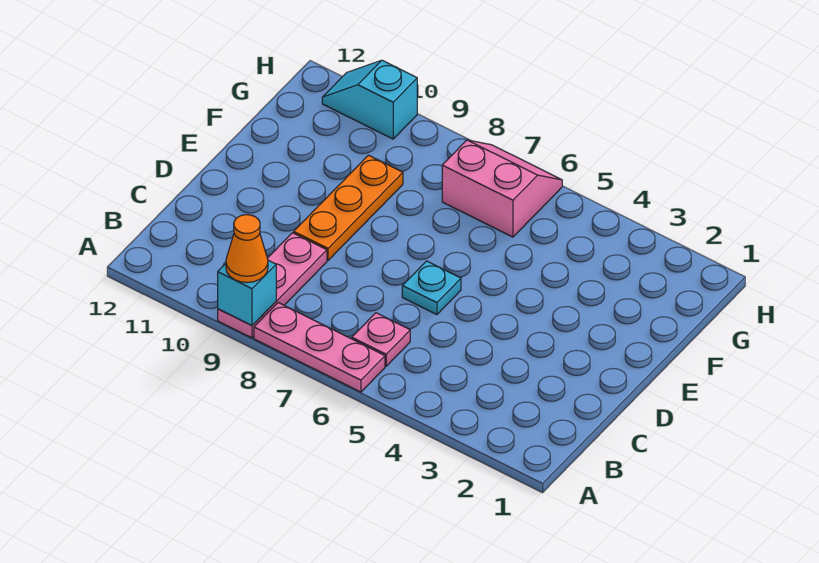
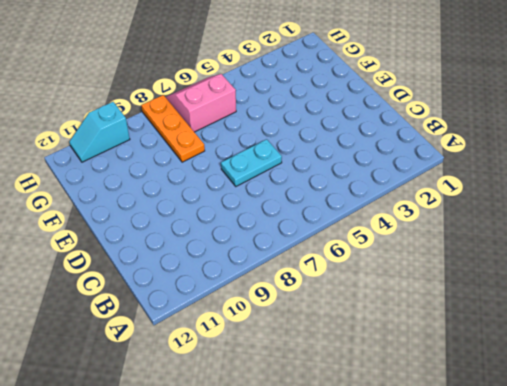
cyan 1x2 plate [221,139,282,186] -> cyan 1x1 plate [402,261,461,315]
orange 1x3 plate [141,95,205,162] -> orange 1x3 plate moved to [294,155,403,260]
none -> pink 1x3 plate [254,303,385,392]
none -> pink 1x3 plate [218,233,327,338]

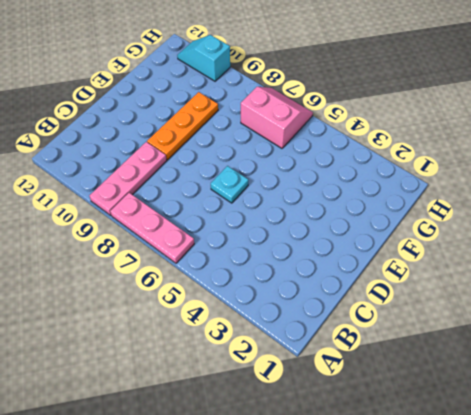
none -> pink 1x1 plate [352,313,410,366]
none -> cyan 1x1 brick [218,260,276,326]

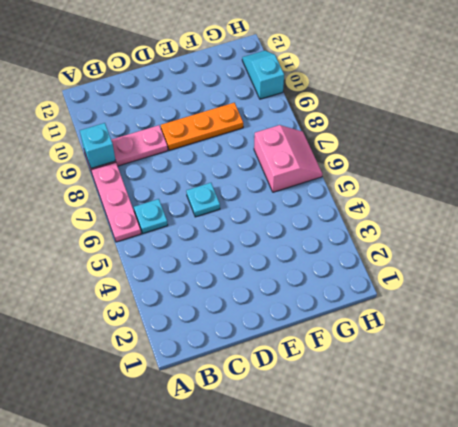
cyan 1x1 plate [134,199,168,233] -> pink 1x1 plate [352,313,410,366]
none -> orange 1x1 cone [226,215,268,283]

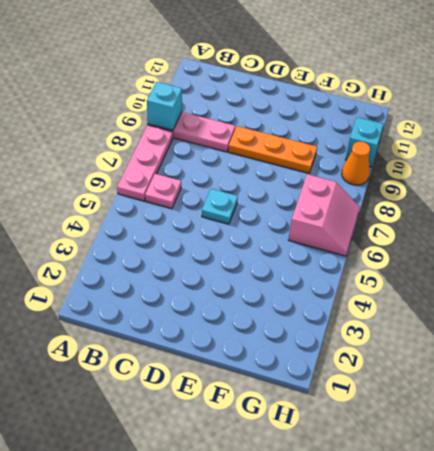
orange 1x1 cone [342,142,370,185] -> orange 1x1 cone moved to [226,215,268,283]

